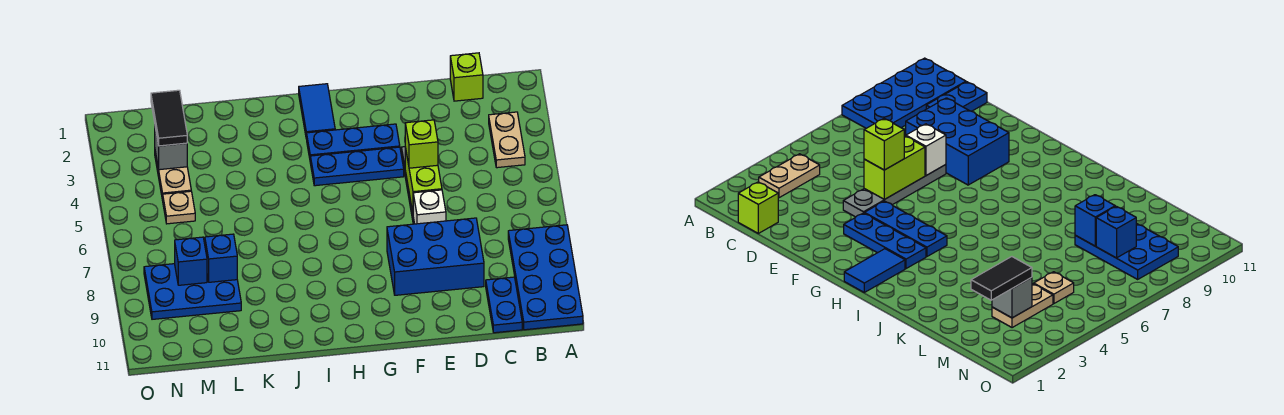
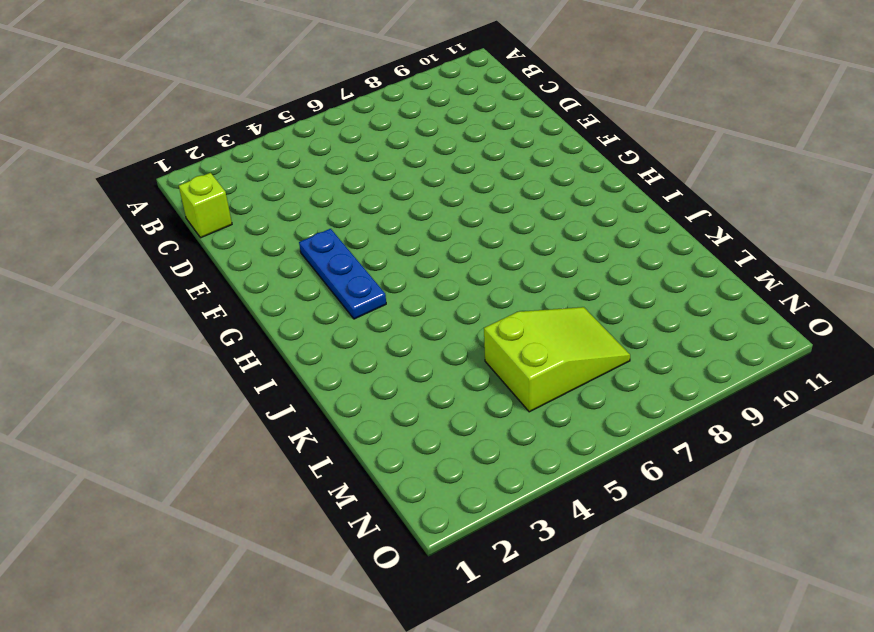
lime 2x3 slope [484,307,630,412] -> tan 1x1 plate [163,191,195,224]
none -> blue 2x4 plate [508,225,583,330]
none -> tan 1x2 plate [489,112,525,168]
none -> blue 1x2 plate [486,277,522,333]

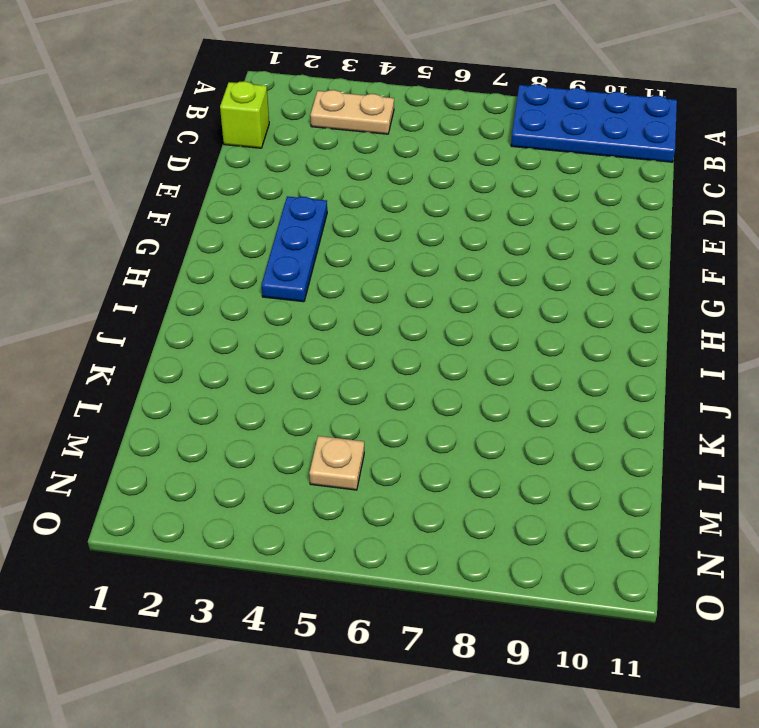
none -> blue 1x2 plate [486,277,522,333]
none -> blue 2x3 brick [387,218,484,295]
none -> grey 1x4 plate [843,165,946,217]

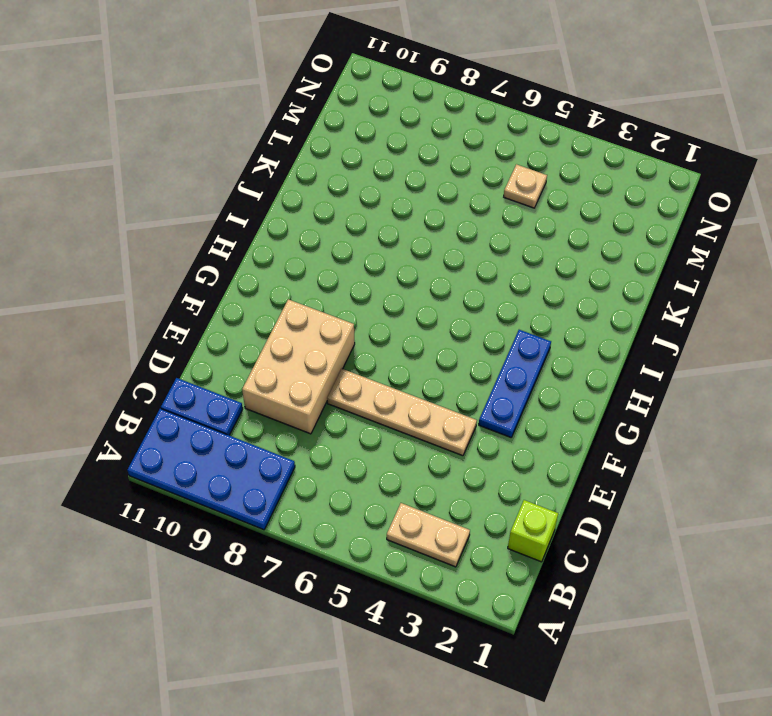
tan 2x3 brick [242,299,355,434] -> blue 2x3 brick [387,218,484,295]
tan 1x4 plate [327,369,477,456] -> grey 1x4 plate [843,165,946,217]
none -> blue 1x3 plate [310,147,404,186]
none -> blue 1x2 tile [299,84,335,139]
none -> blue 2x3 plate [144,264,241,319]

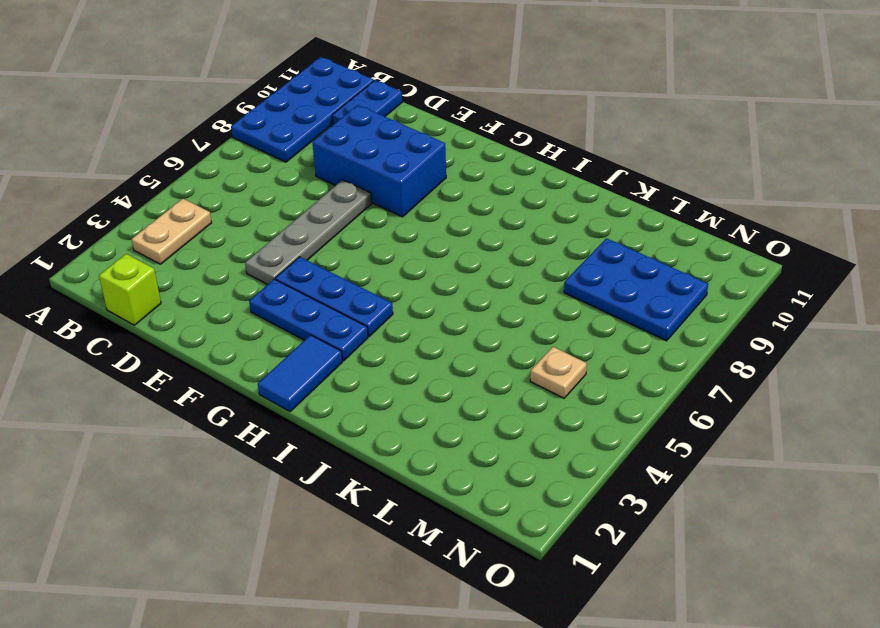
none -> tan 1x2 plate [155,152,191,200]
none -> lime 1x2 brick [405,147,442,212]
none -> white 1x1 brick [413,190,446,224]

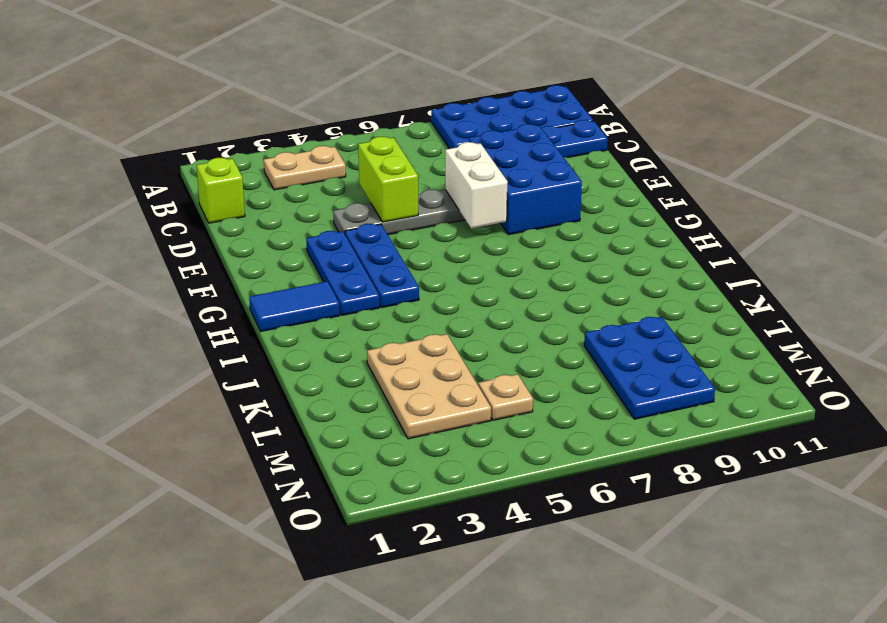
lime 1x2 brick [358,137,418,222] -> lime 1x2 brick turned to [405,147,442,212]
white 1x2 brick [445,142,508,228] -> white 1x1 brick [413,190,446,224]
tan 2x3 plate [367,334,491,439] -> tan 1x2 plate [155,152,191,200]
none -> blue 1x1 brick [205,234,237,282]
none -> grey 1x1 brick [155,128,187,170]
none -> blue 1x1 brick [175,237,207,285]

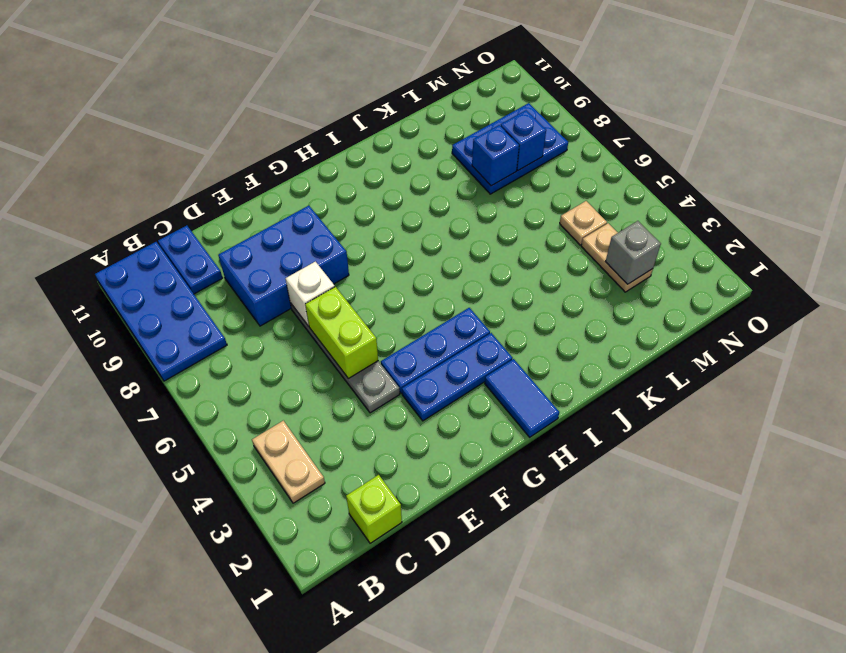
none -> lime 1x1 brick [405,120,438,168]
none -> black 1x2 tile [151,90,187,146]

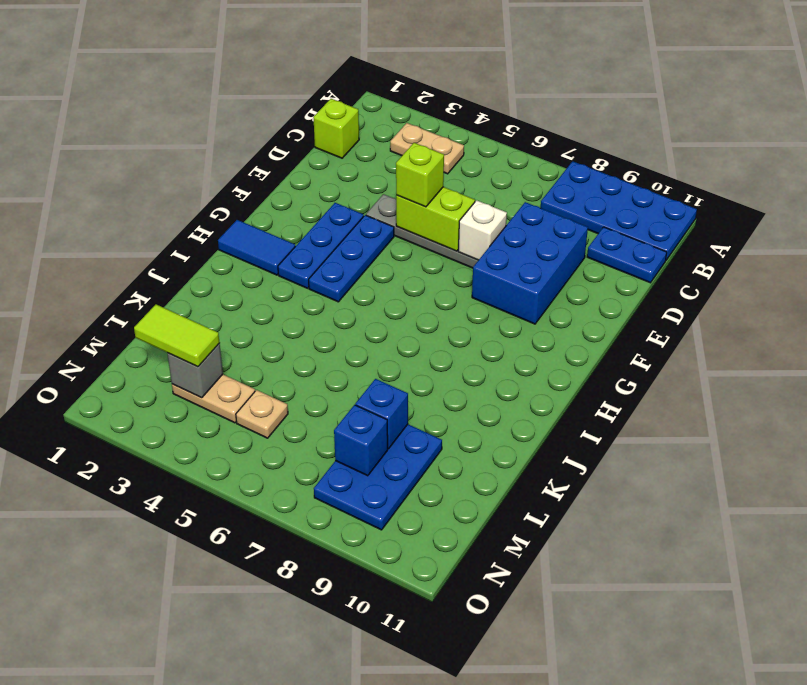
lime 1x2 tile [134,304,220,367] -> black 1x2 tile [151,90,187,146]

